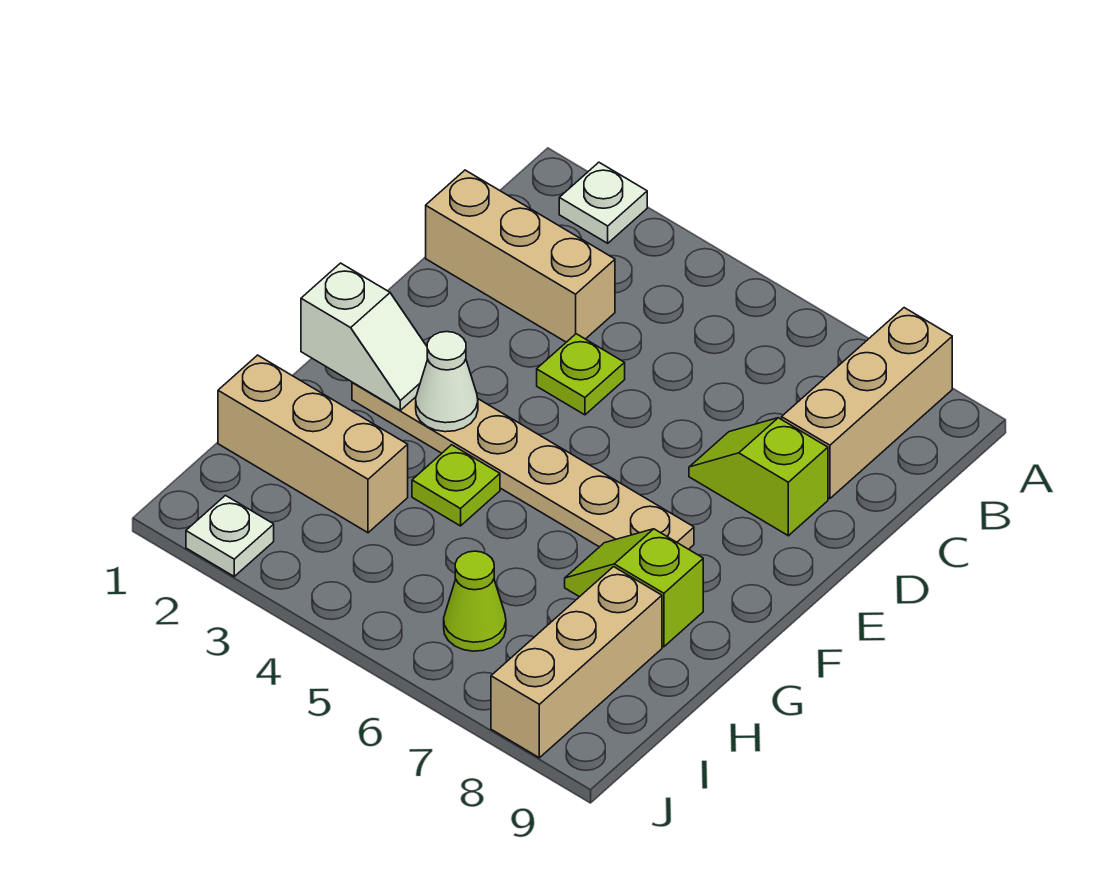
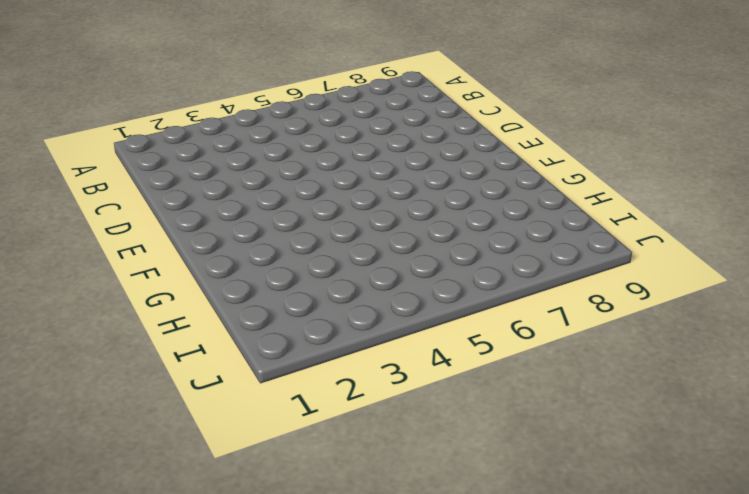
none -> white 1x1 plate [559,162,647,243]
none -> tan 1x3 brick [782,308,952,499]
none -> tan 1x3 brick [426,170,615,342]

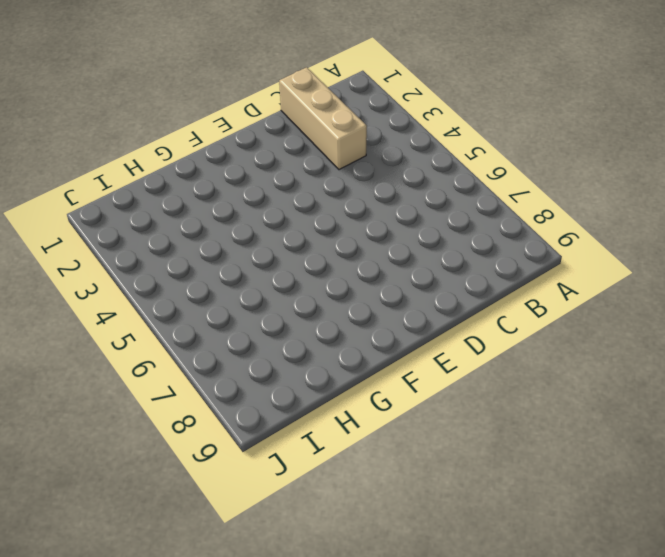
none -> white 1x1 plate [559,162,647,243]
none -> tan 1x3 brick [782,308,952,499]
none -> lime 1x1 plate [537,334,625,415]

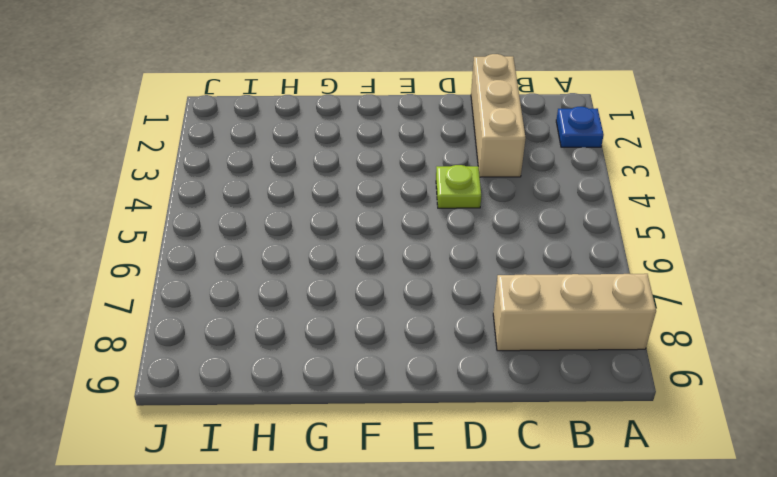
blue 1x1 plate [556,107,604,147] -> white 1x1 plate [559,162,647,243]
none -> lime 1x2 slope [689,418,828,536]
none -> tan 1x6 plate [352,382,694,549]
none -> lime 1x1 plate [412,445,500,526]

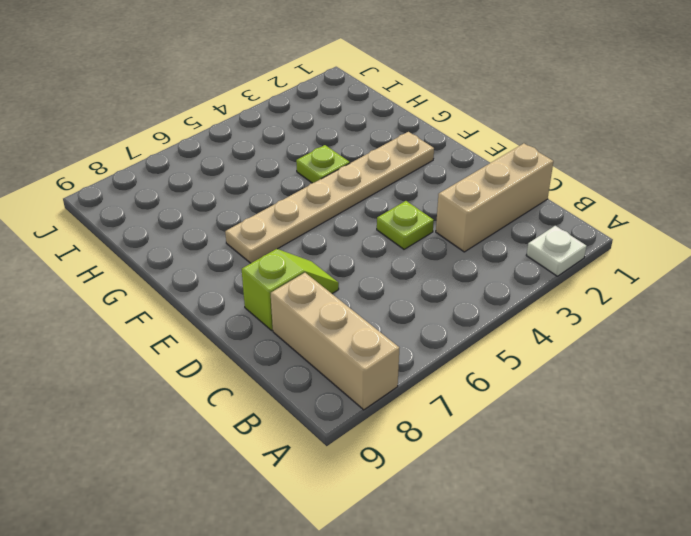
none -> lime 1x2 slope [565,529,703,647]
none -> tan 1x3 brick [218,355,408,533]
none -> tan 1x3 brick [491,567,662,758]

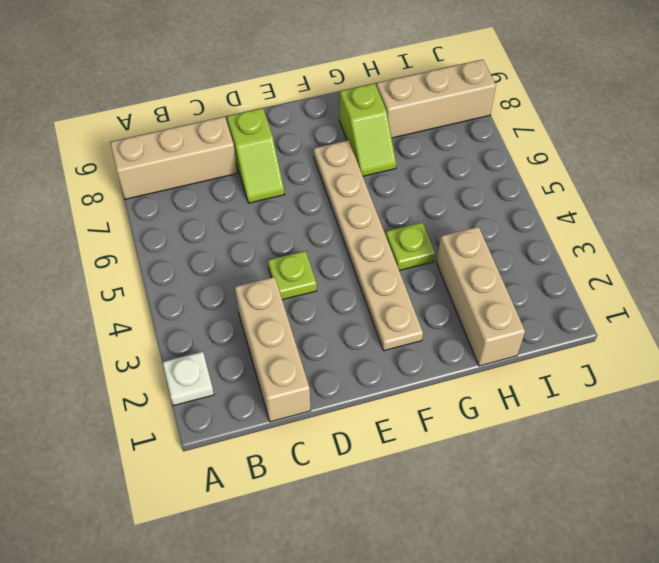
none -> lime 1x1 cone [444,551,506,651]
none -> white 1x1 plate [186,496,274,576]
none -> white 1x2 slope [301,263,427,410]

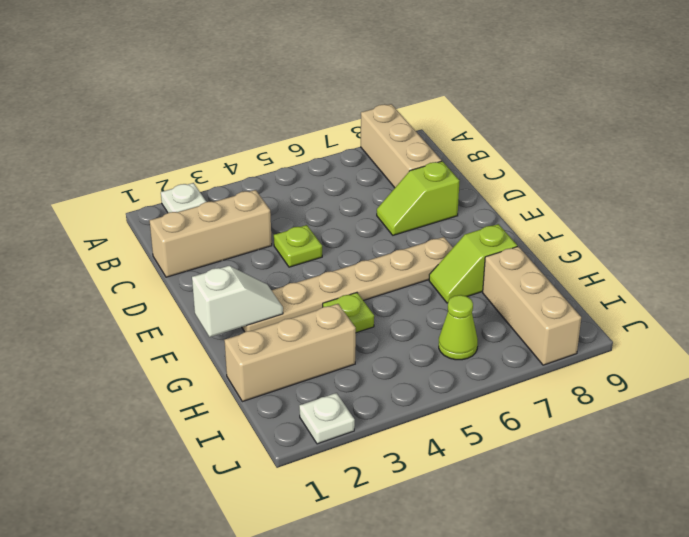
none -> white 1x1 cone [416,332,478,432]

